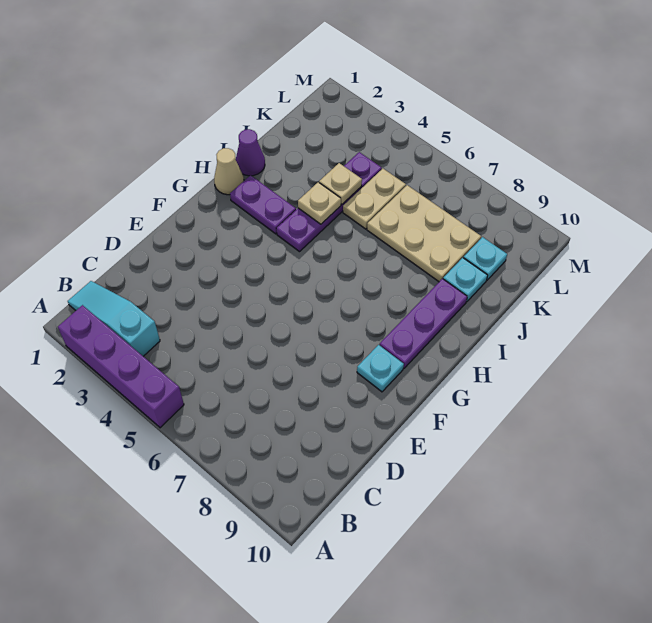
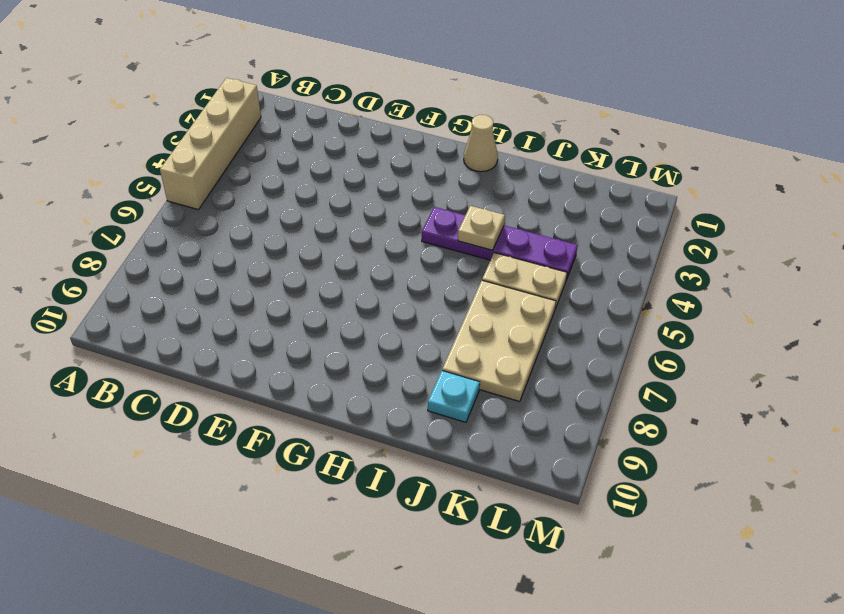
tan 1x4 brick [160,78,261,210] -> purple 1x4 brick [58,305,184,428]
none -> cyan 1x3 slope [68,281,160,356]
none -> cyan 1x1 plate [357,345,404,392]
none -> purple 1x3 plate [379,279,467,368]

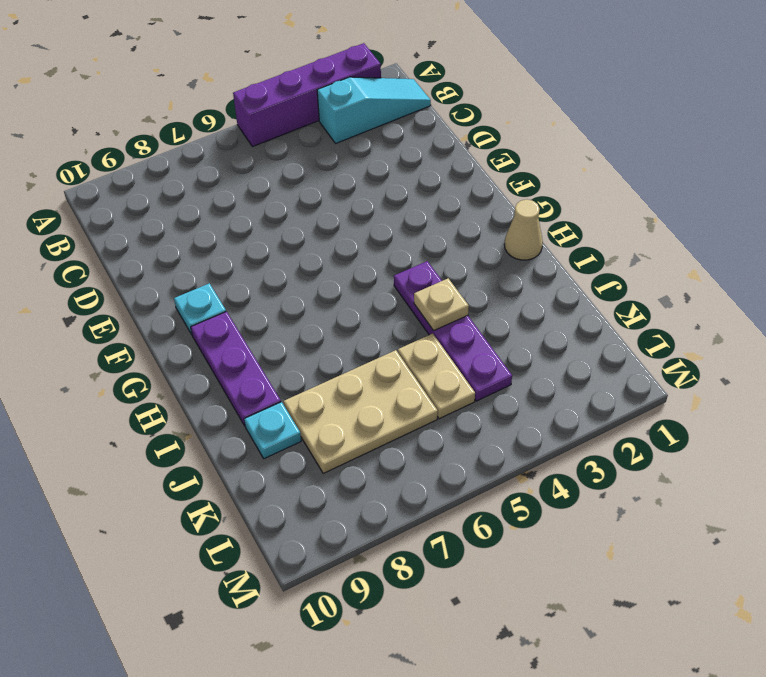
none -> purple 1x2 plate [230,175,296,234]
none -> purple 1x1 cone [236,129,265,176]
none -> cyan 1x1 plate [463,237,507,280]

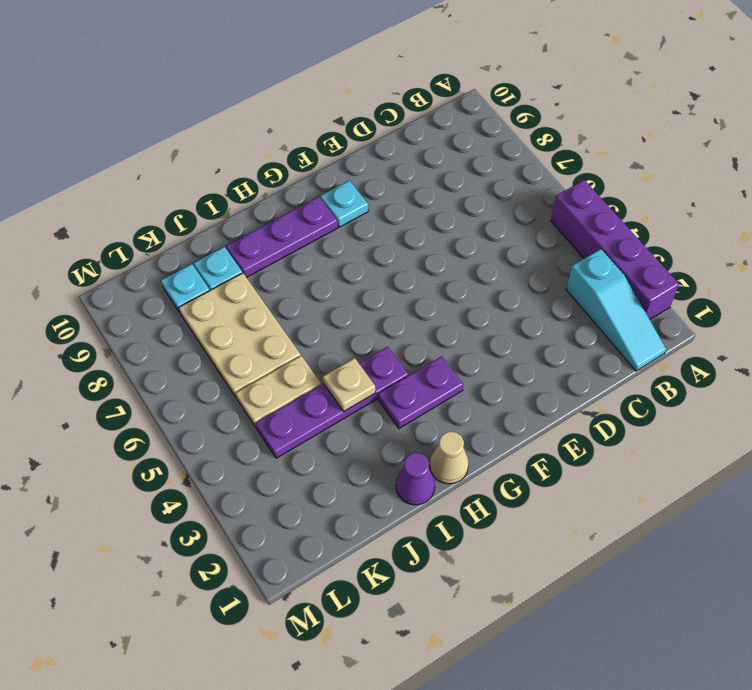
purple 1x2 plate [378,356,463,428] -> purple 1x2 plate turned to [230,175,296,234]
none -> tan 1x1 plate [319,163,362,204]

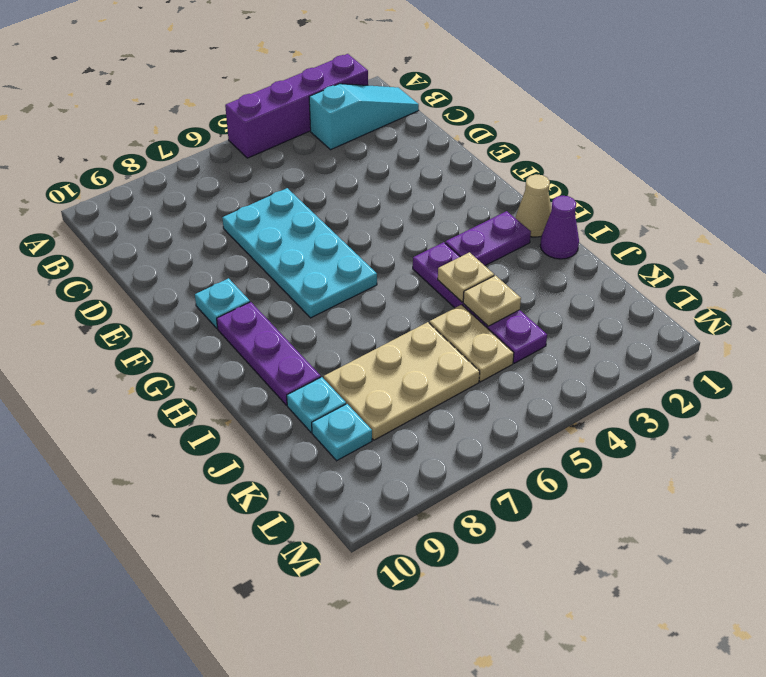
cyan 2x4 plate [222,188,377,318] -> none

